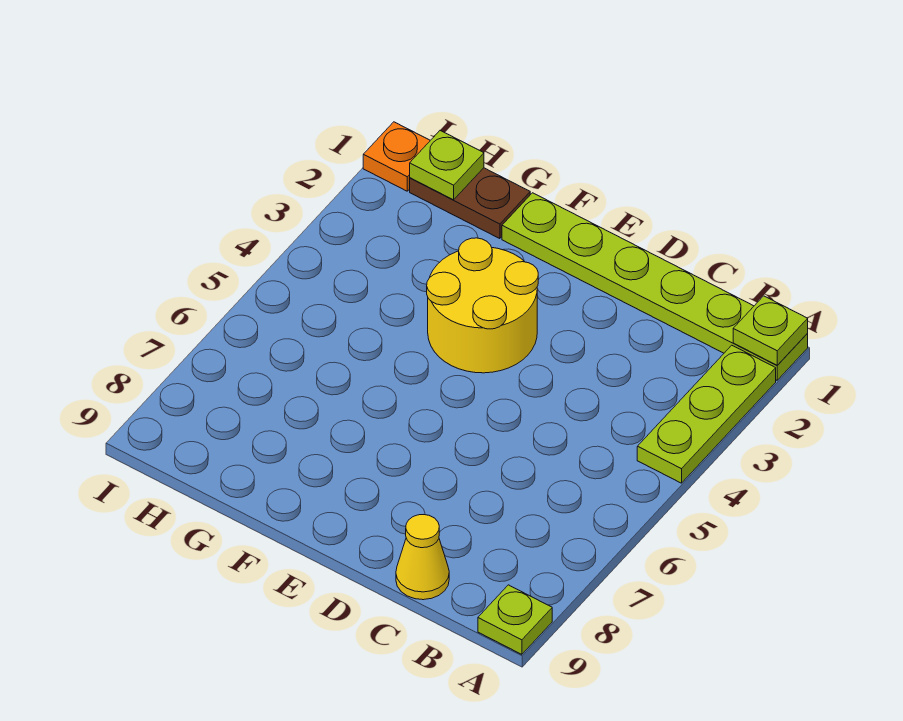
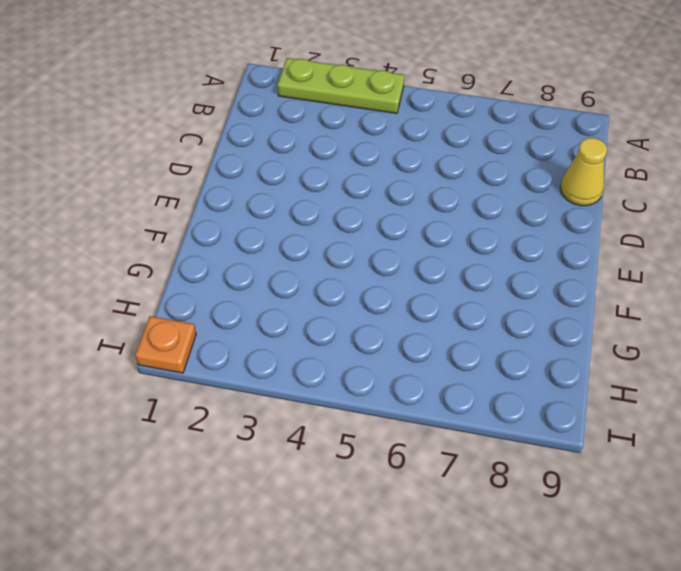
none -> lime 1x6 plate [502,193,808,380]
none -> lime 1x1 plate [478,585,552,654]

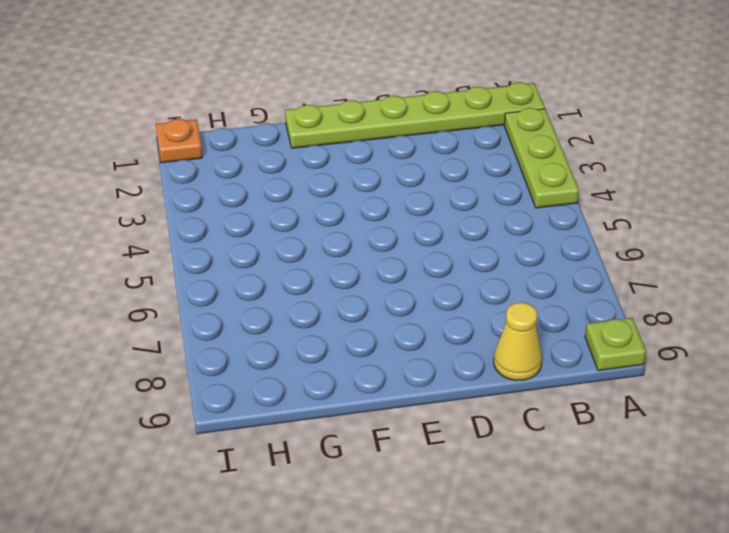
none -> yellow 2x2 round brick [427,238,538,373]
none -> brown 1x2 plate [410,168,530,239]

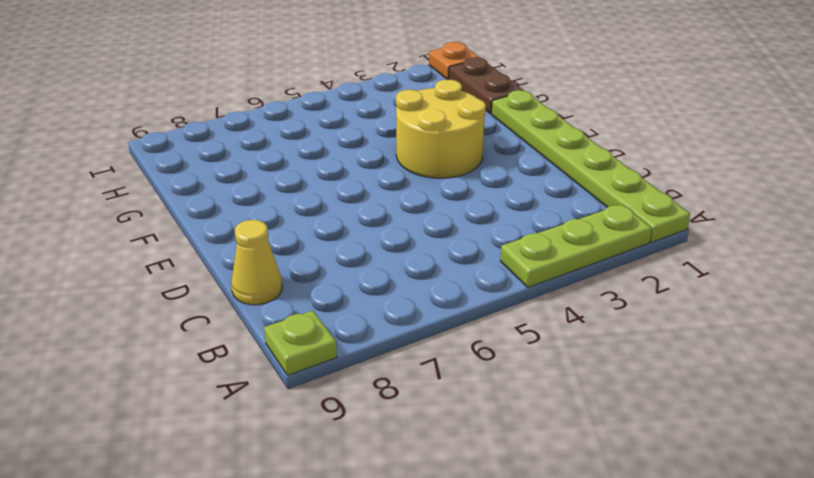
none -> lime 1x1 plate [733,296,808,365]
none -> lime 1x1 plate [410,131,484,200]

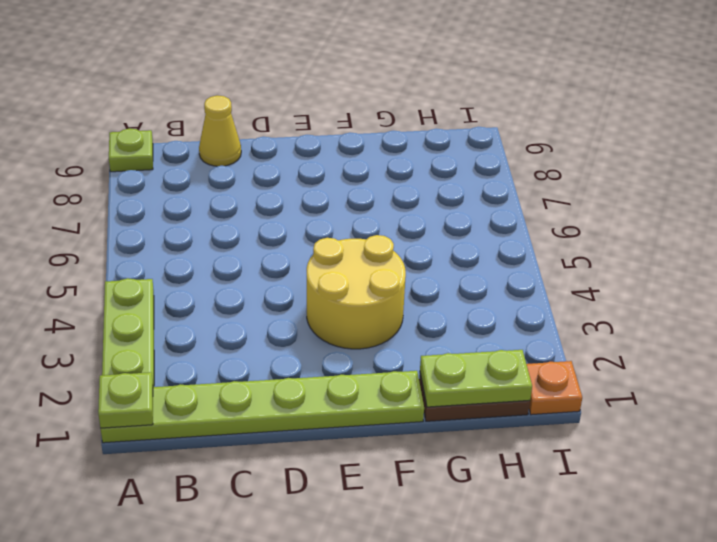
lime 1x2 plate [420,350,532,407] -> lime 1x1 plate [410,131,484,200]

